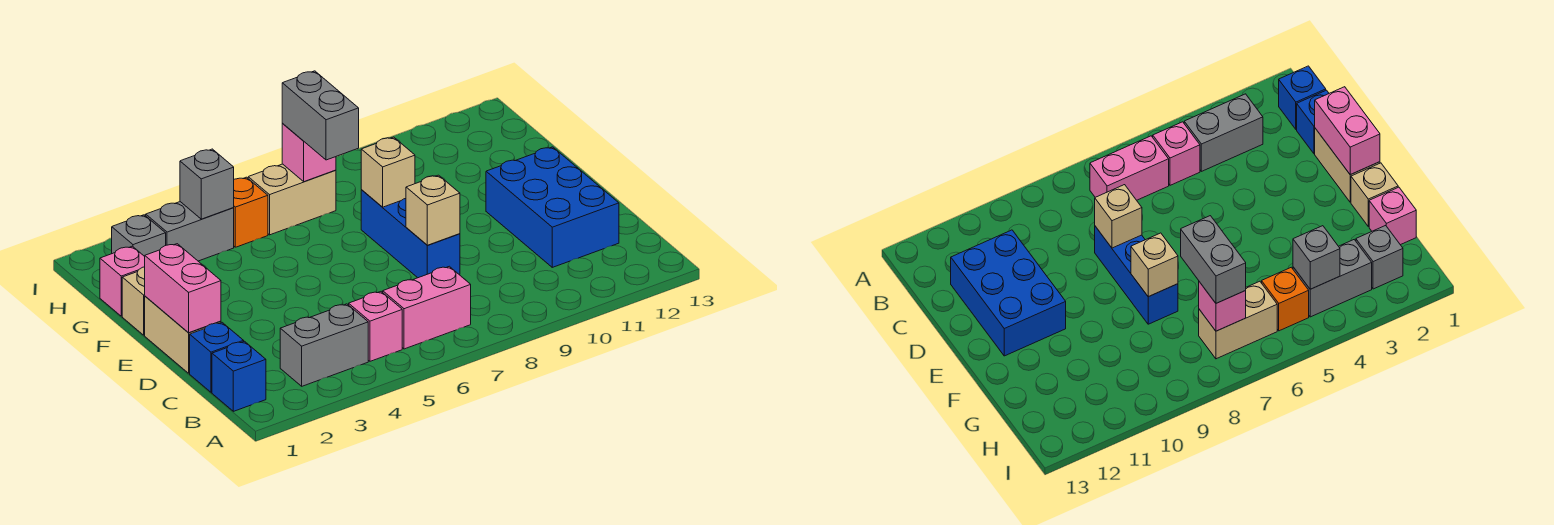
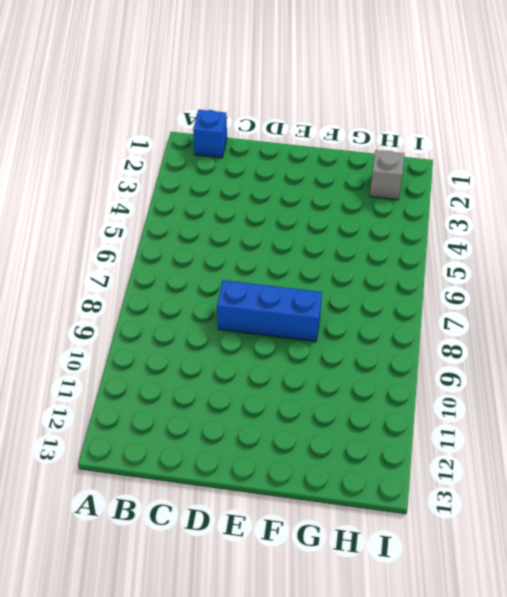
none -> grey 1x2 brick [280,304,368,386]
none -> pink 1x1 brick [349,292,402,361]
none -> pink 1x2 brick [383,266,471,349]

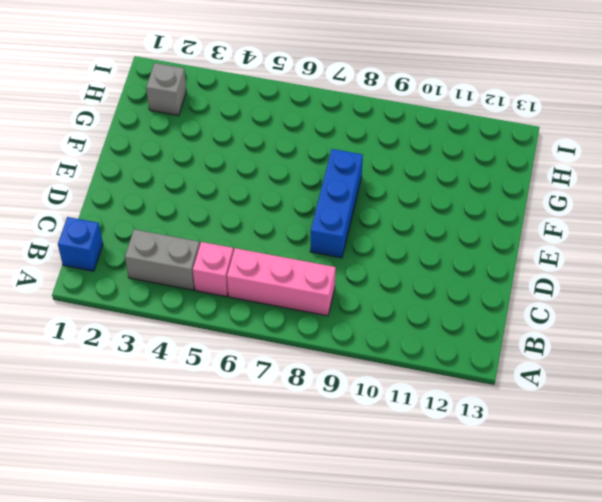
pink 1x3 brick [227,248,336,316] -> pink 1x2 brick [383,266,471,349]
none -> blue 1x1 brick [190,323,244,392]
none -> blue 2x3 brick [486,147,619,267]
none -> tan 1x2 brick [145,296,221,373]

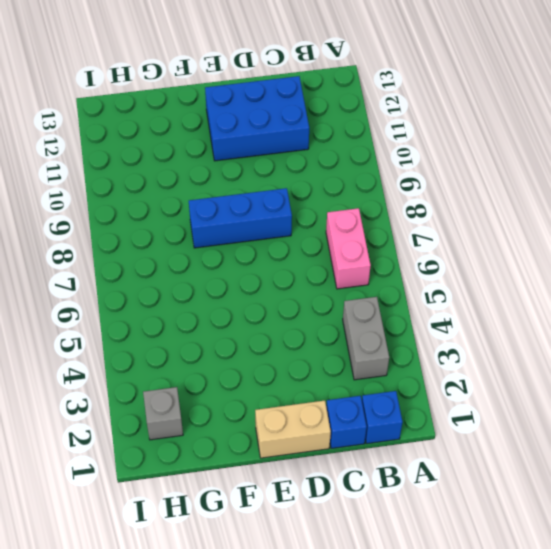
none -> pink 1x1 brick [349,292,402,361]
none -> tan 1x1 brick [122,267,145,335]
none -> pink 1x1 brick [100,246,145,316]

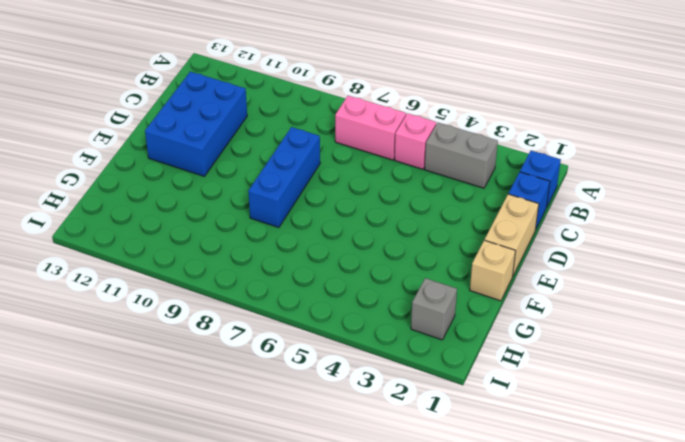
none -> pink 1x1 brick [100,246,145,316]
none -> grey 1x2 brick [146,202,234,261]
none -> orange 1x1 brick [234,177,268,247]

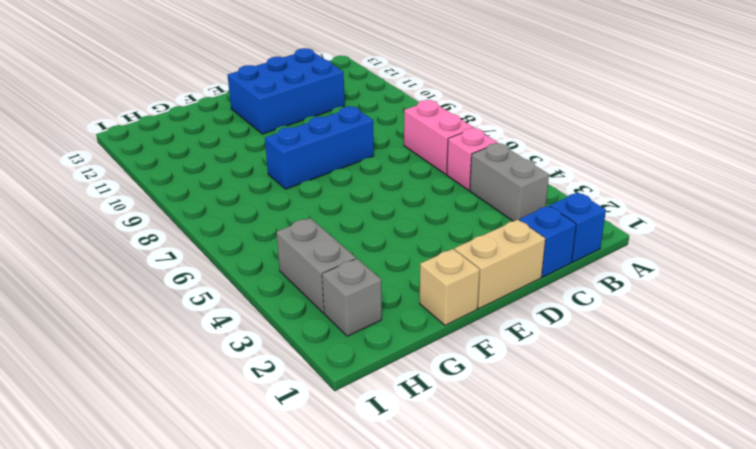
none -> pink 1x1 brick [100,246,145,316]
none -> orange 1x1 brick [234,177,268,247]
none -> tan 1x2 brick [248,164,336,235]

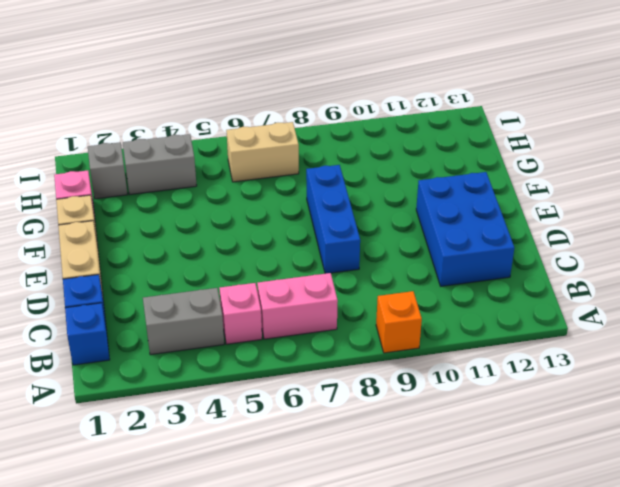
orange 1x1 brick [376,291,422,353] -> orange 1x1 brick moved to [234,177,268,247]
none -> pink 1x2 brick [145,244,221,333]
none -> tan 1x1 brick [406,175,460,245]
none -> tan 1x1 brick [361,137,415,207]

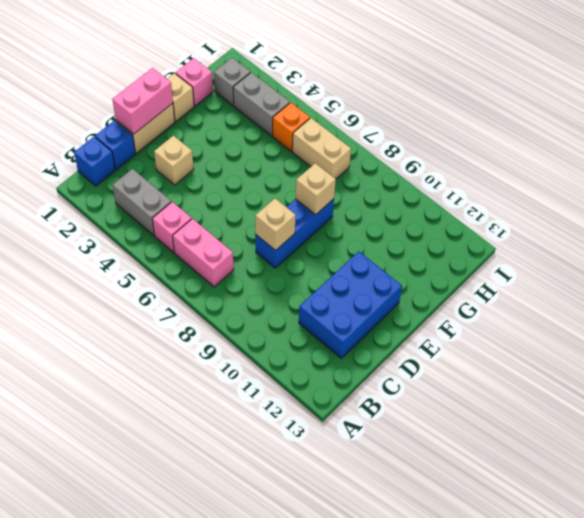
tan 1x1 brick [154,136,194,185] -> none
none -> grey 1x1 brick [180,149,234,219]
none -> pink 1x1 brick [282,123,336,182]
none -> grey 1x2 brick [282,71,359,160]

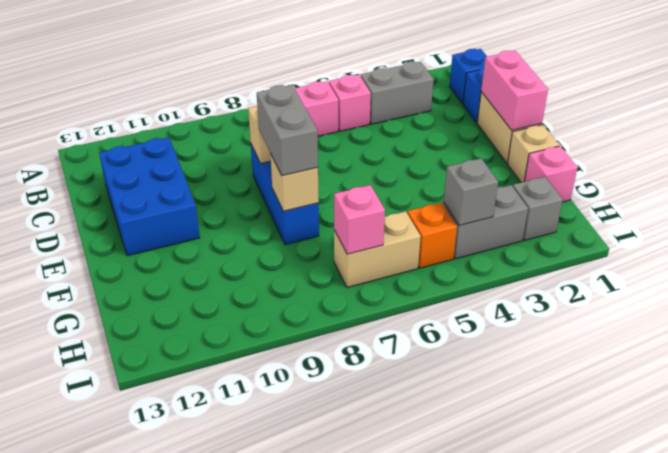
grey 1x2 brick [257,85,318,176] -> grey 1x2 brick moved to [282,71,359,160]

